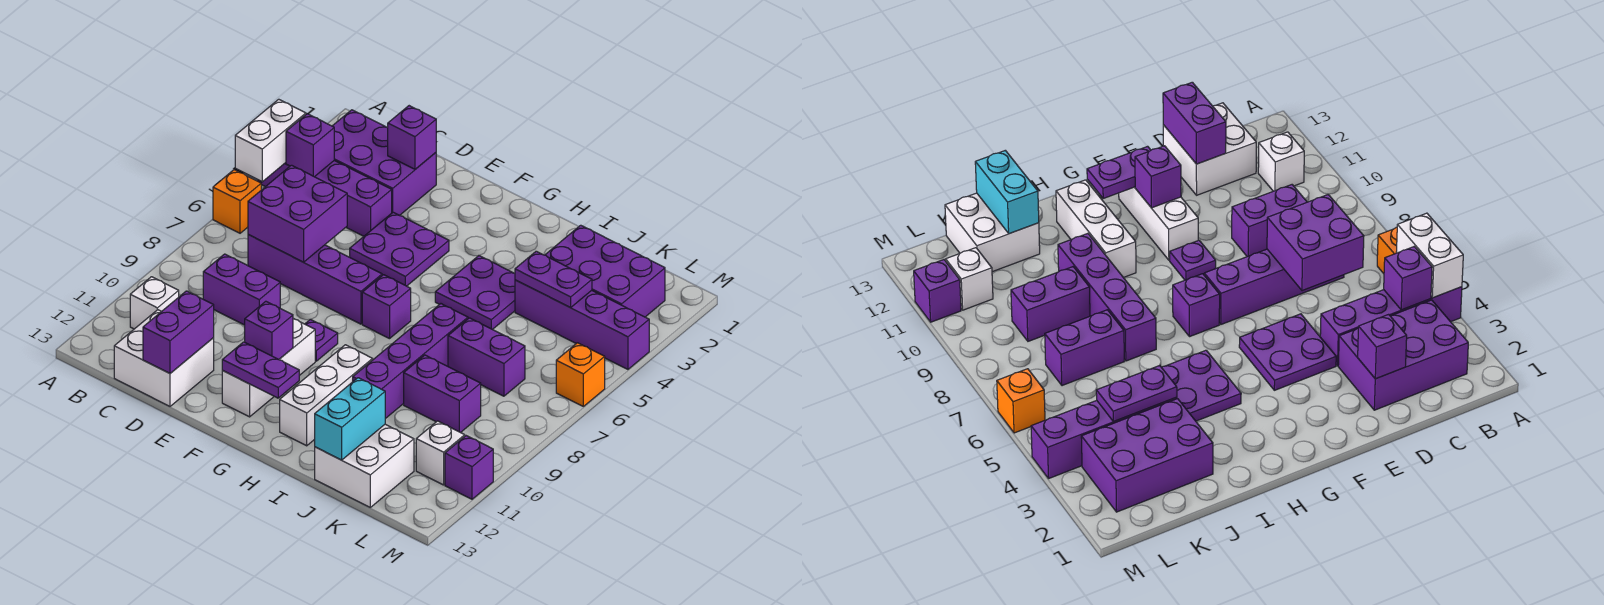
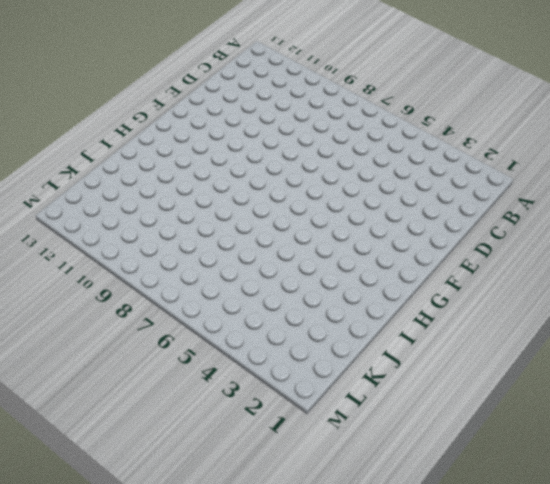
none -> purple 1x4 brick [257,160,392,236]
none -> orange 1x1 brick [213,170,261,233]
none -> purple 2x3 brick [333,110,436,215]
none -> white 1x1 brick [130,277,179,329]

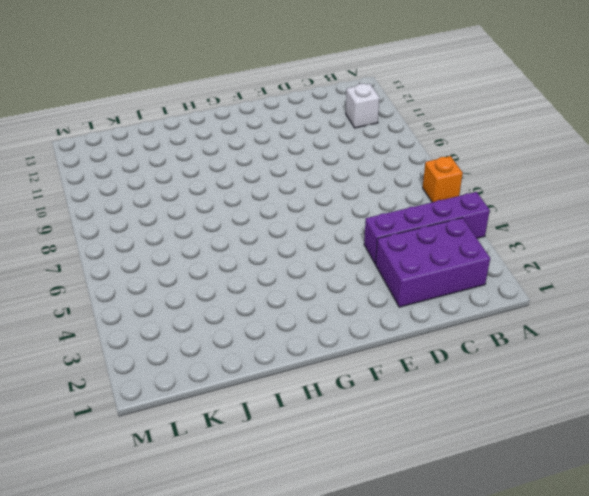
none -> purple 1x4 brick [248,235,382,324]
none -> purple 1x2 brick [203,254,280,325]
none -> white 2x2 brick [114,310,214,406]
none -> purple 2x2 plate [350,212,449,286]

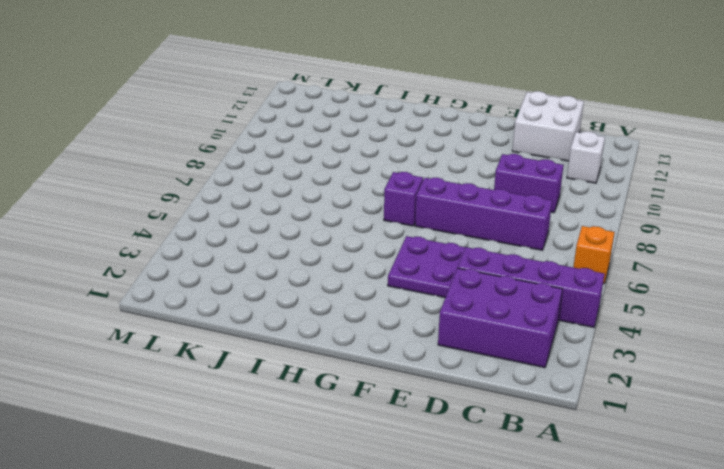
none -> purple 1x1 plate [305,319,338,361]
none -> white 1x3 brick [222,318,315,417]
none -> purple 2x2 plate [435,256,515,330]
none -> white 1x3 brick [280,345,373,446]

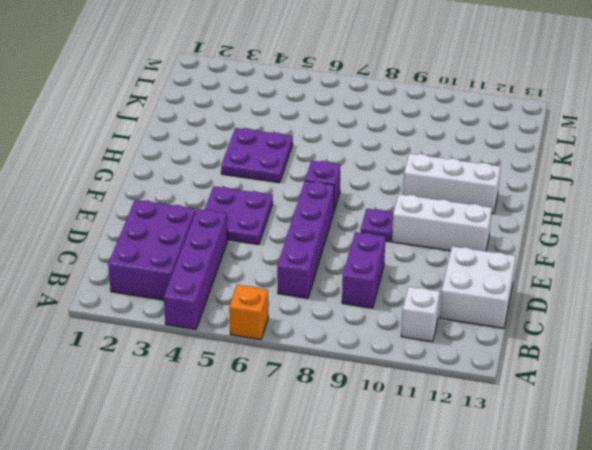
none -> purple 1x4 brick [353,304,468,419]
none -> purple 2x3 brick [545,225,665,317]
none -> purple 1x4 brick [515,280,649,369]
none -> purple 1x2 brick [448,318,525,396]

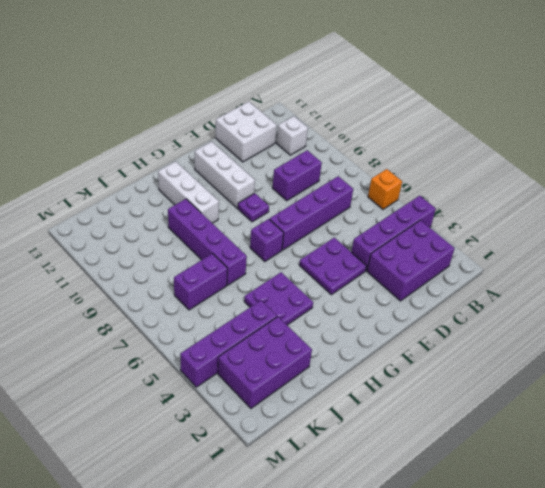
none -> purple 1x2 brick [404,355,481,433]
none -> white 2x2 brick [315,424,414,507]
none -> white 1x1 brick [416,421,465,485]
none -> orange 1x1 brick [556,343,605,406]

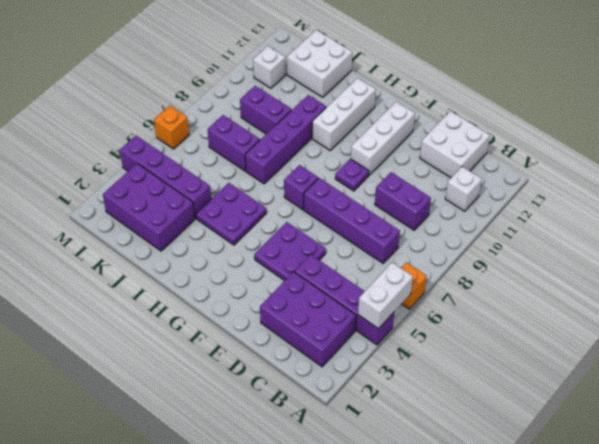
none -> purple 1x1 brick [445,436,493,499]
none -> purple 1x1 brick [286,114,334,177]
none -> purple 2x2 brick [248,165,347,262]
none -> purple 1x1 brick [388,106,436,169]

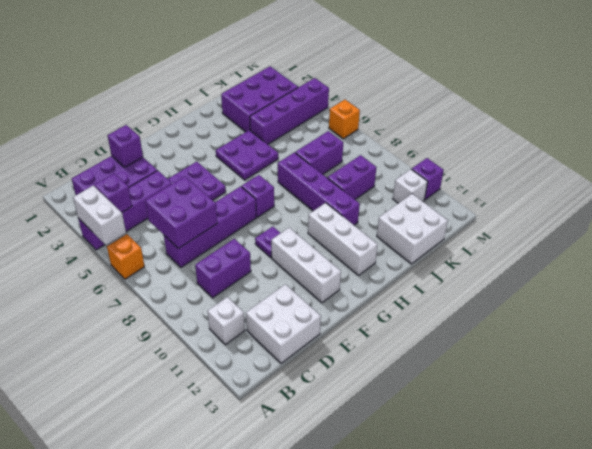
none -> purple 1x2 brick [143,291,214,373]
none -> purple 1x1 brick [245,301,293,360]
none -> purple 1x2 plate [222,342,299,398]
none -> purple 1x2 plate [515,251,592,308]

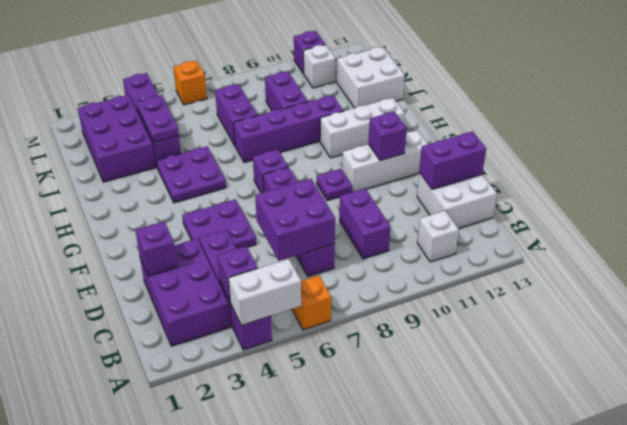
none -> purple 1x2 plate [222,342,299,398]
none -> cyan 1x2 brick [315,378,385,460]

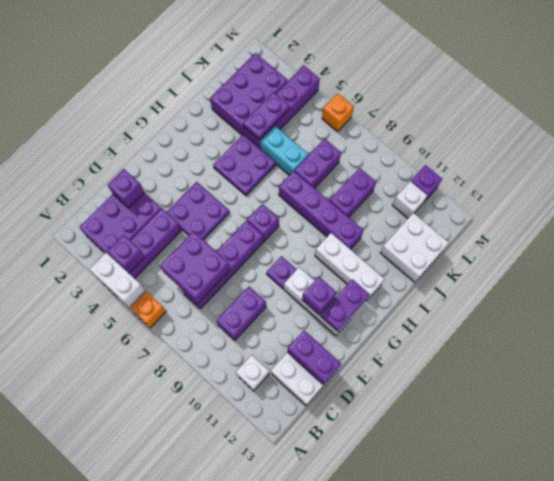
cyan 1x2 brick [260,126,308,175] -> cyan 1x2 brick moved to [315,378,385,460]

